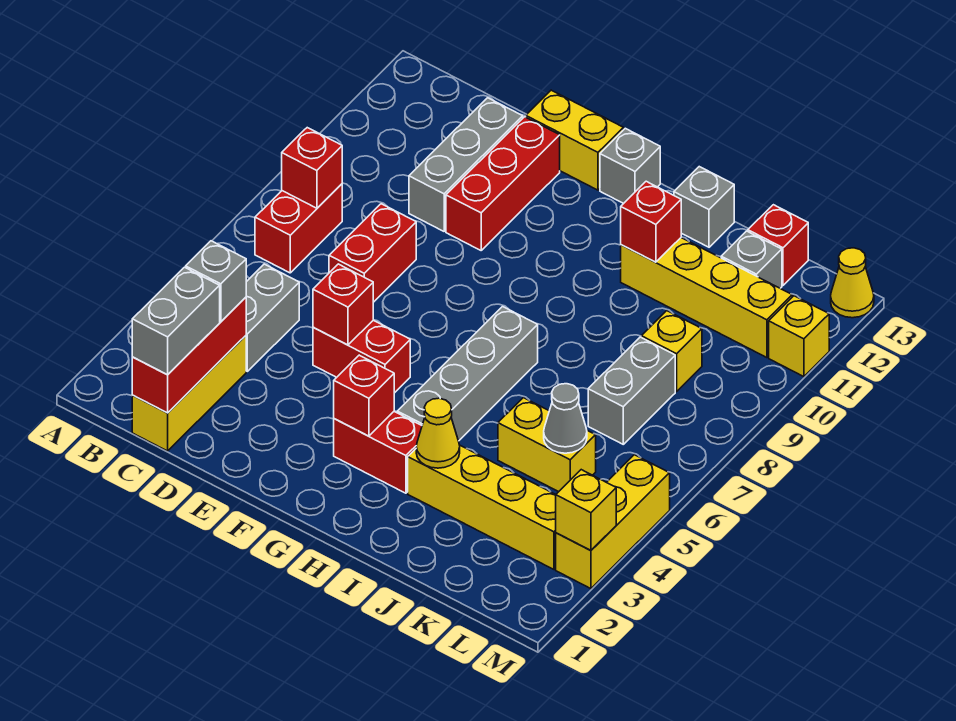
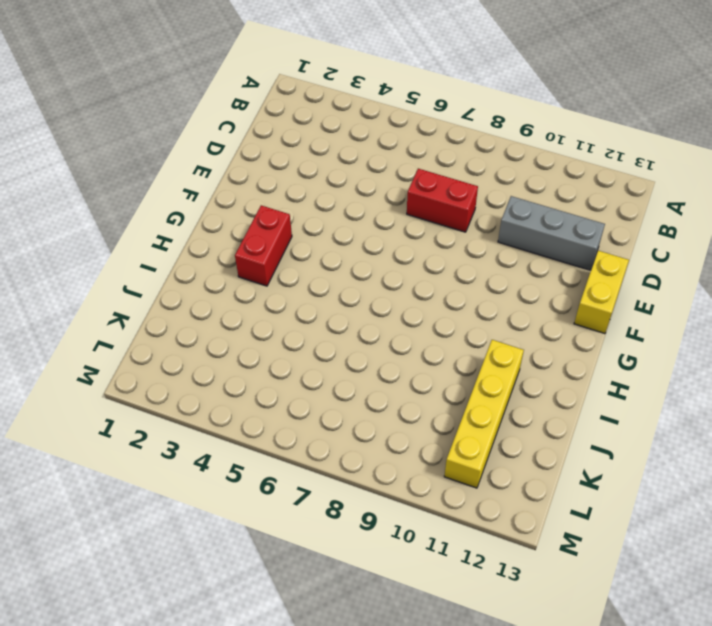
none -> red 1x2 brick [255,184,342,273]
none -> yellow 1x3 brick [132,336,246,451]
none -> grey 1x2 brick [246,264,299,371]
none -> red 1x2 brick [313,320,410,393]

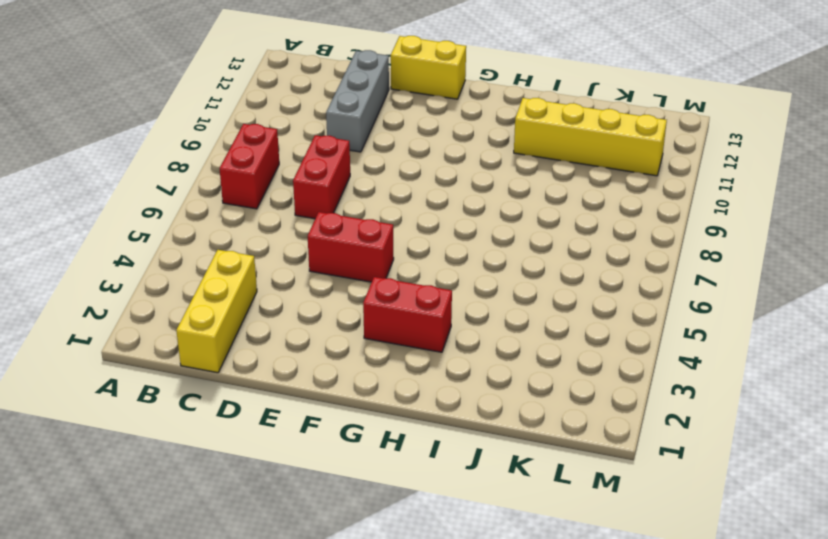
none -> grey 1x2 brick [246,264,299,371]
none -> red 1x3 brick [446,117,560,250]
none -> grey 1x1 brick [600,128,660,203]
none -> grey 1x4 brick [397,307,538,441]

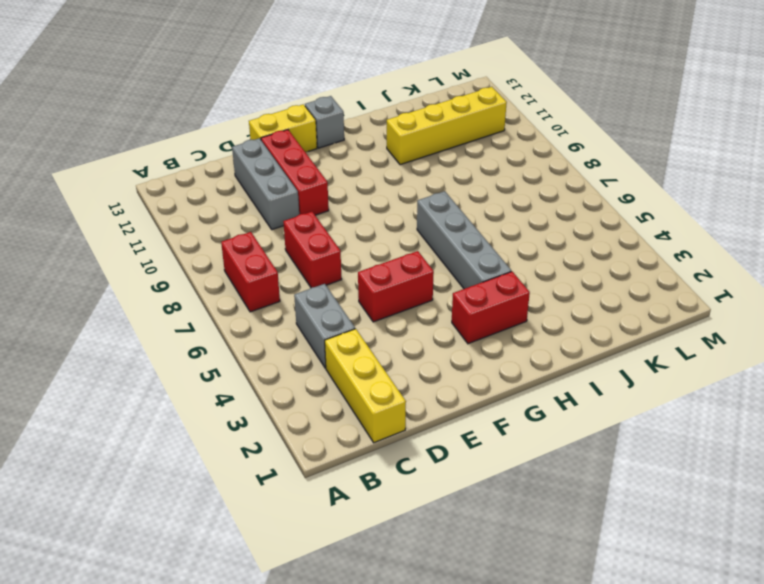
none -> yellow 1x4 brick [408,446,556,569]
none -> grey 1x1 brick [674,167,734,247]
none -> yellow 1x2 brick [498,398,596,492]
none -> grey 1x2 brick [588,337,675,444]

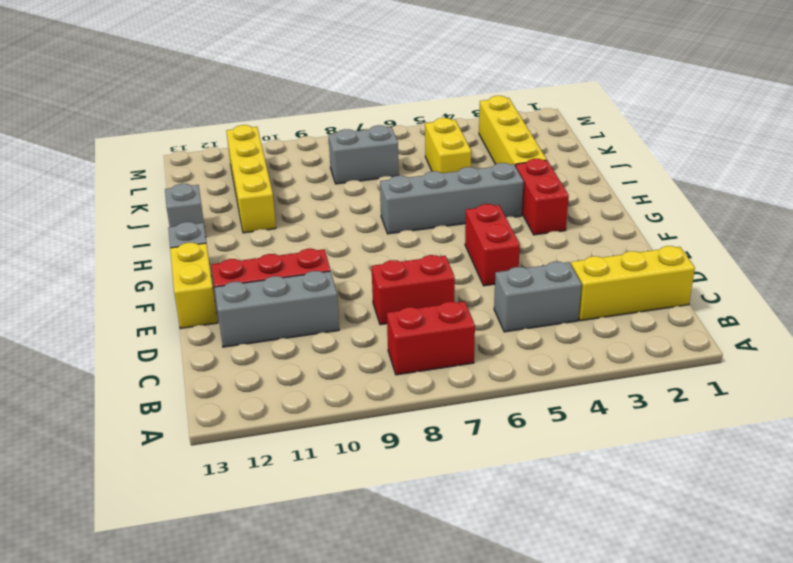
none -> yellow 1x1 brick [641,311,702,391]
none -> grey 1x1 brick [721,231,782,288]
none -> red 1x1 brick [748,205,808,285]
none -> yellow 1x3 brick [556,455,670,589]

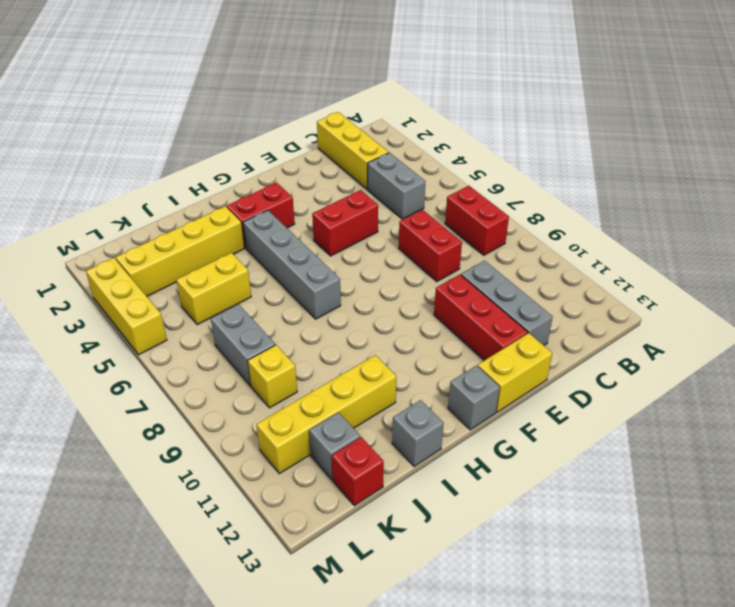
none -> yellow 1x1 brick [769,296,829,377]
none -> yellow 1x1 cone [831,248,874,318]
none -> red 1x1 brick [282,128,342,208]
none -> red 1x3 brick [132,297,246,413]

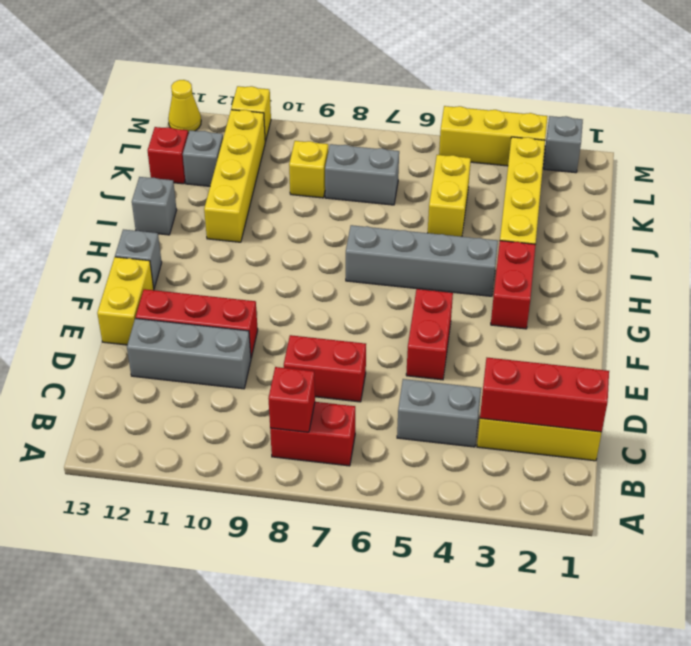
grey 1x1 brick [543,116,583,173] -> grey 1x1 brick moved to [186,241,246,322]
none -> red 1x1 brick [313,264,373,345]
none -> red 1x1 brick [334,355,394,436]
none -> yellow 1x1 cone [416,398,460,468]
none -> red 1x1 brick [621,181,681,262]

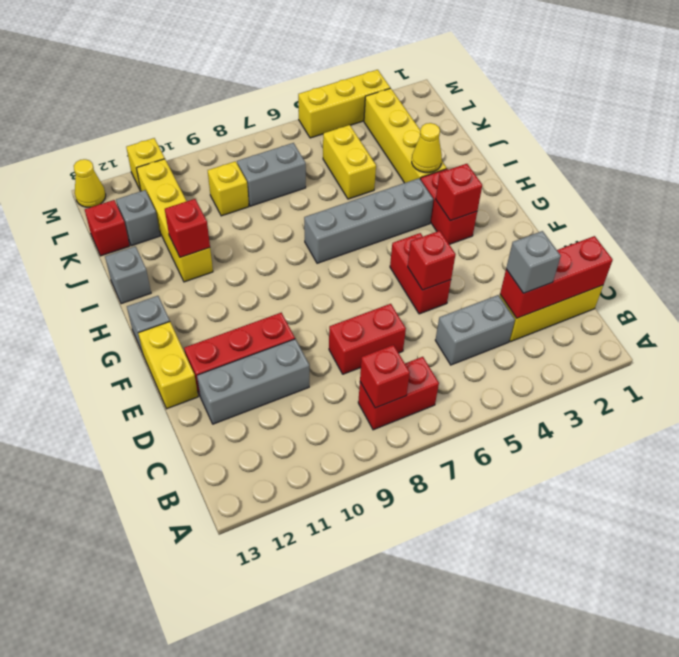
none -> grey 1x1 cone [544,384,587,453]
none -> yellow 1x1 brick [556,470,616,551]
none -> grey 1x2 brick [132,267,220,375]

